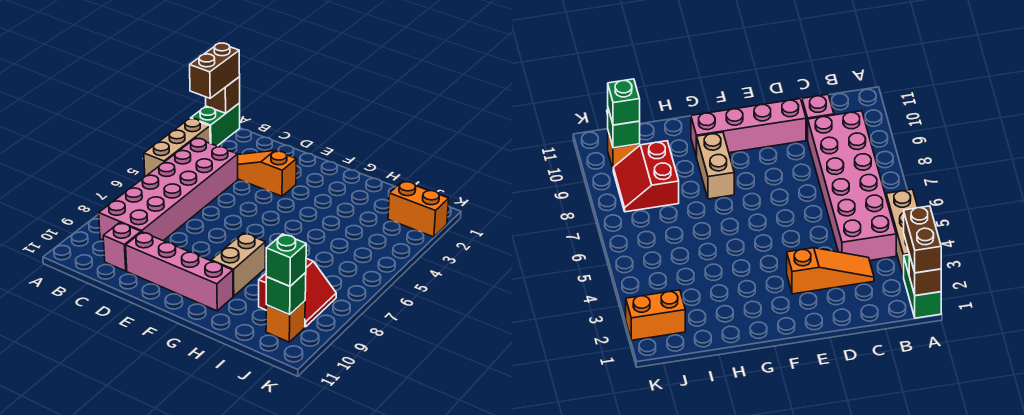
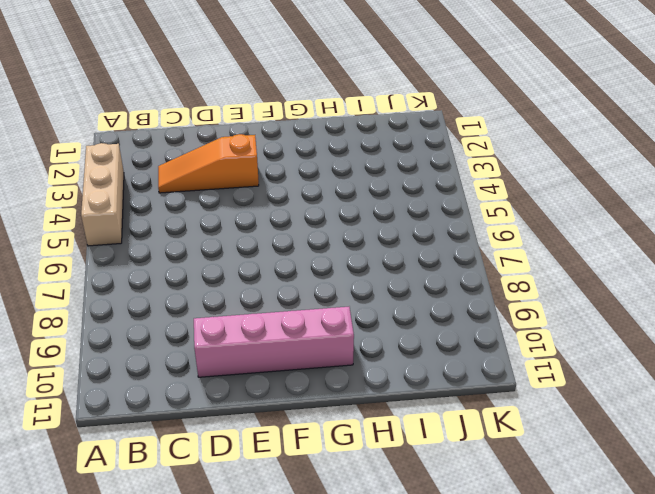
none -> green 1x2 brick [191,103,240,146]
none -> pink 2x6 brick [99,138,238,241]
none -> pink 1x1 brick [103,223,141,271]

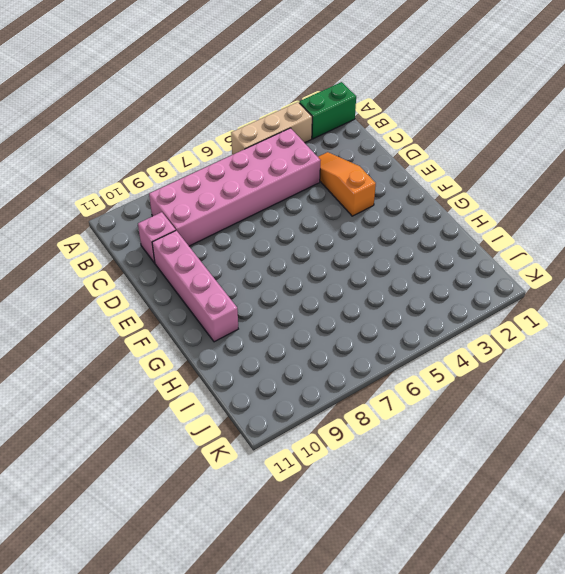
none -> tan 1x2 brick [211,233,265,296]
none -> red 2x2 slope [259,258,336,327]
none -> orange 1x2 brick [388,181,449,237]

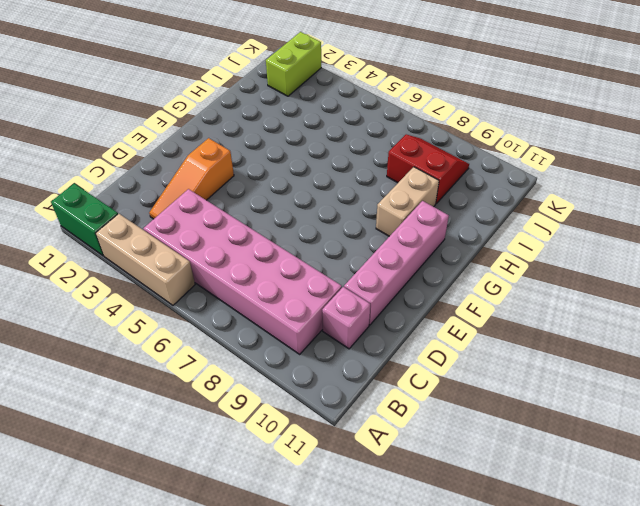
tan 1x2 brick [376,167,439,236] -> tan 1x2 brick turned to [211,233,265,296]
lime 1x2 brick [266,32,321,96] -> orange 1x2 brick [388,181,449,237]
none -> orange 1x1 brick [266,301,305,342]
none -> brown 1x1 brick [206,77,240,113]
none -> green 1x1 brick [266,272,306,315]

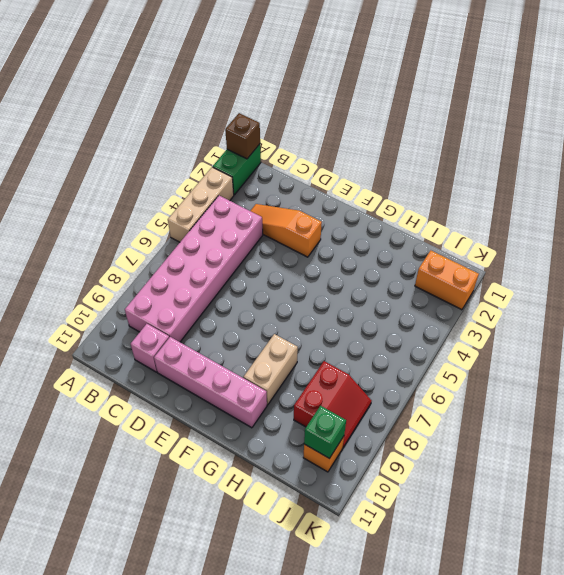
none -> brown 1x2 brick [190,43,240,98]
none -> green 1x1 brick [266,234,306,286]

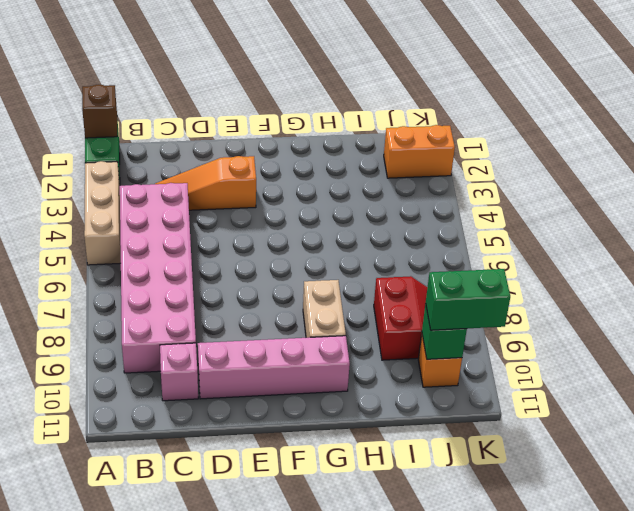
green 1x2 brick [426,269,510,330] -> green 1x1 brick [266,234,306,286]
none -> brown 1x2 brick [190,43,240,98]

